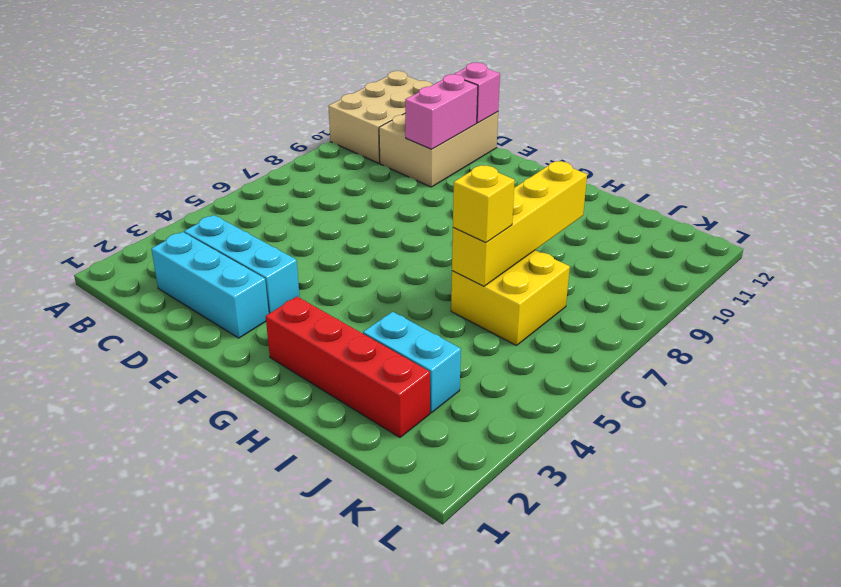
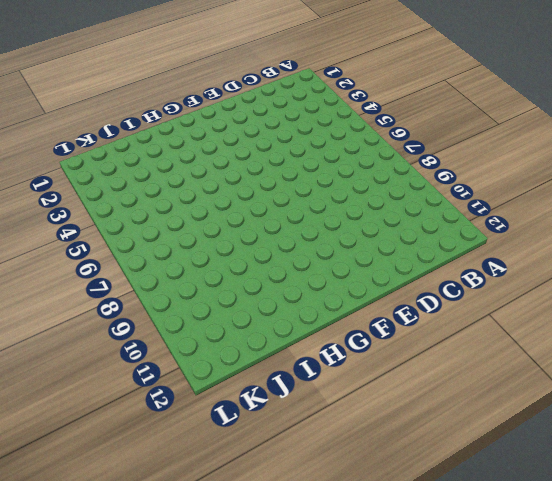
none -> tan 2x3 brick [328,71,432,163]
none -> cyan 1x3 brick [151,232,269,338]

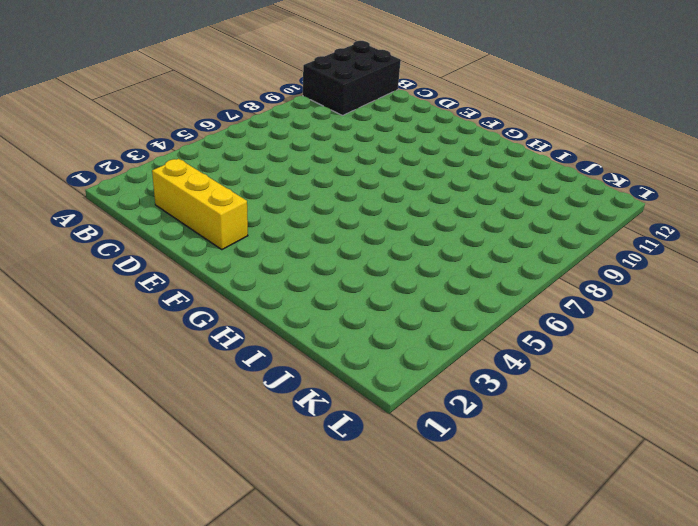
black 2x3 brick [303,41,401,116] -> tan 2x3 brick [328,71,432,163]
yellow 1x3 brick [152,159,248,250] -> cyan 1x3 brick [151,232,269,338]
none -> cyan 1x3 brick [184,215,300,313]
none -> tan 2x3 brick [379,112,498,187]

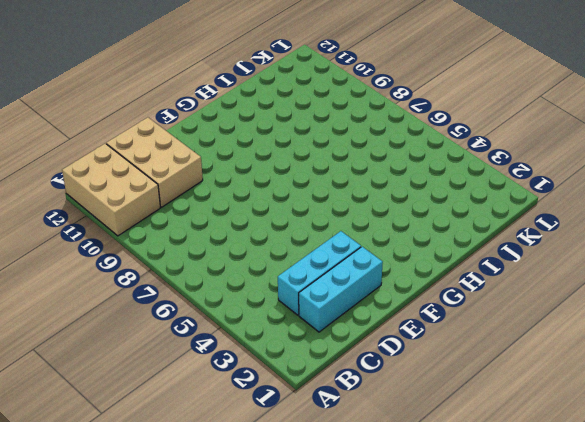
none -> red 1x4 brick [266,297,430,438]
none -> cyan 1x2 brick [363,312,461,413]

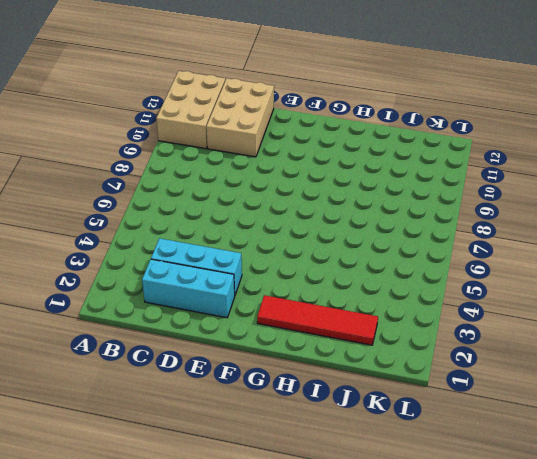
red 1x4 tile [257,295,378,345] -> red 1x4 brick [266,297,430,438]
none -> cyan 1x2 brick [363,312,461,413]
none -> yellow 2x2 brick [451,250,570,345]

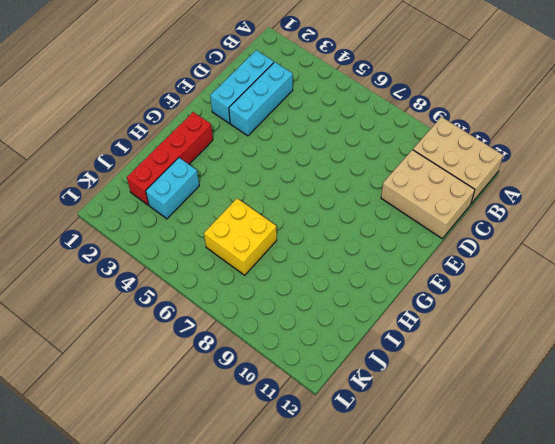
none -> pink 1x2 brick [405,74,478,149]
none -> pink 1x1 brick [455,63,500,123]

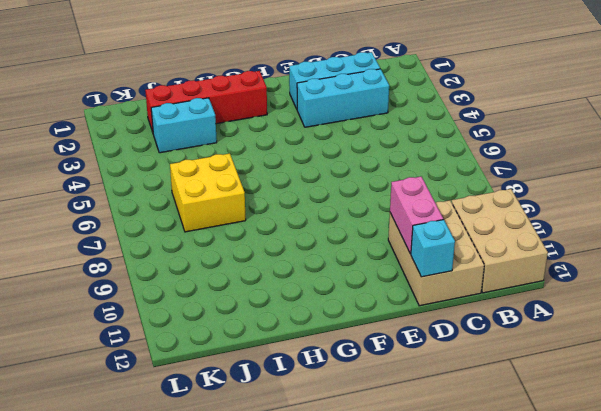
cyan 1x1 brick [411,219,455,277] -> pink 1x1 brick [455,63,500,123]
none -> yellow 1x4 brick [452,161,587,286]
none -> yellow 1x1 brick [453,166,515,243]

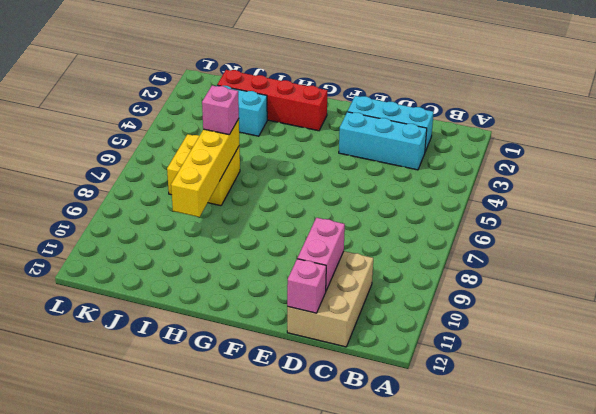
pink 1x1 brick [202,86,239,135] -> yellow 1x1 brick [453,166,515,243]
none -> tan 2x3 brick [328,71,432,163]

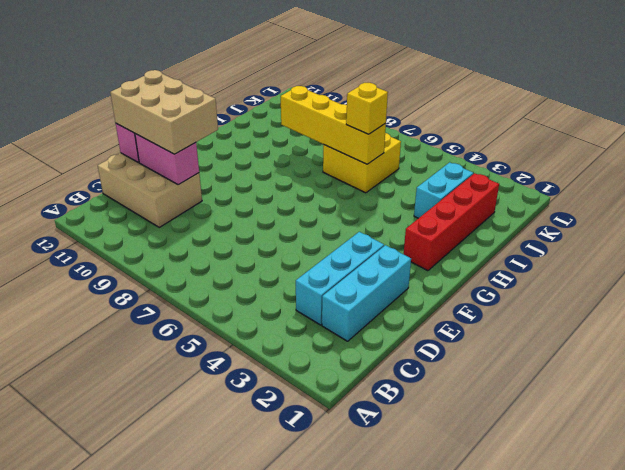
tan 2x3 brick [110,70,218,154] -> tan 2x3 brick moved to [328,71,432,163]

